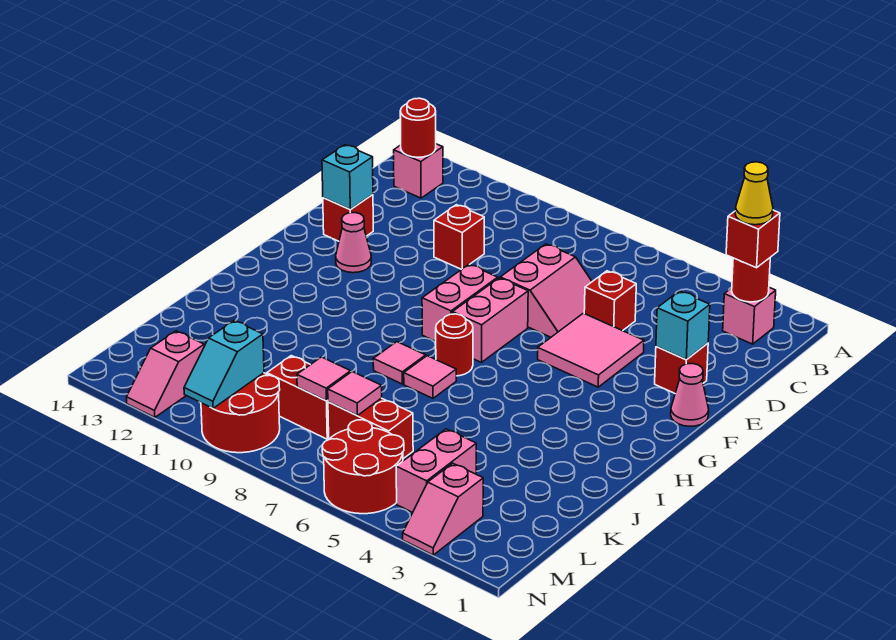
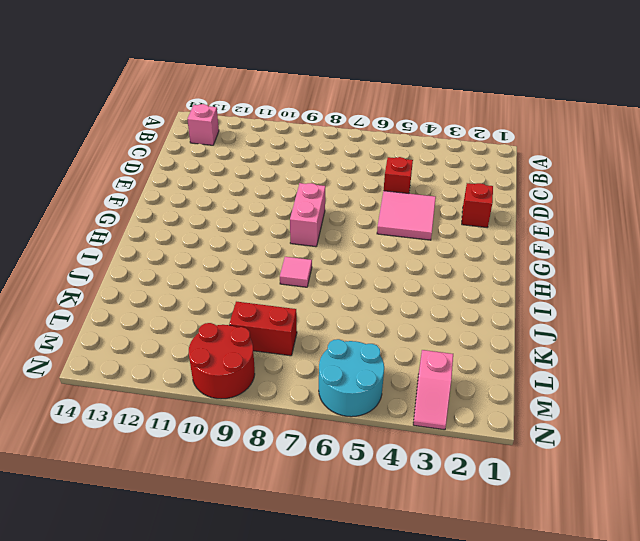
cyan 2x2 round brick [319,339,384,417] -> red 2x2 round brick [322,420,404,514]
none -> pink 1x1 brick [723,287,776,344]
none -> pink 2x2 slope [500,244,592,337]
none -> red 1x1 brick [434,205,484,270]
none -> red 1x1 brick [323,195,373,241]

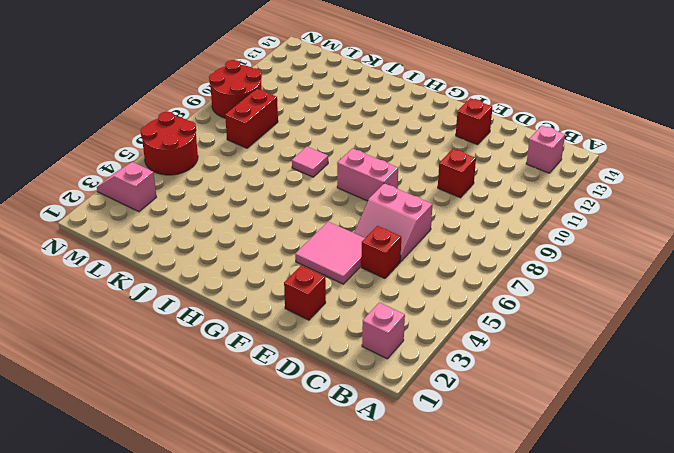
none -> pink 1x1 cone [671,364,709,426]
none -> pink 1x2 brick [453,278,528,362]
none -> pink 1x1 cone [336,213,371,273]
none -> red 1x1 round brick [436,314,473,376]

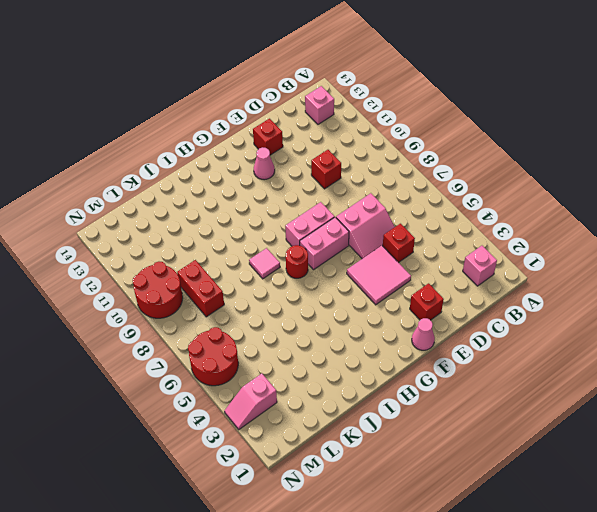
none -> pink 1x1 tile [404,356,456,398]
none -> pink 1x2 brick [396,429,476,513]
none -> red 1x2 brick [328,398,413,459]
none -> pink 1x2 slope [127,331,204,417]

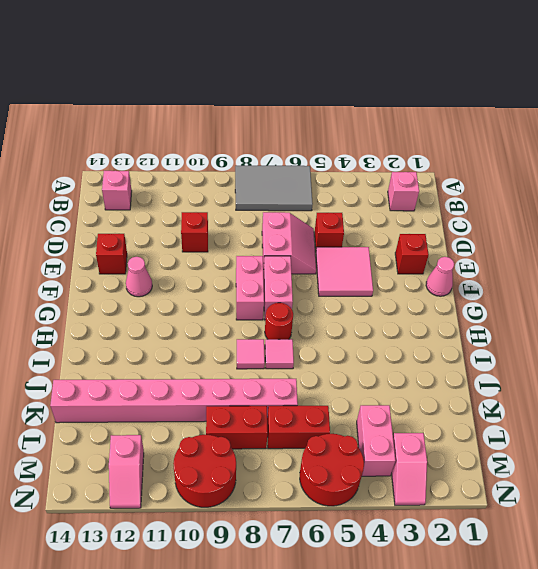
grey 2x3 tile [235,166,313,211] -> none
pink 1x8 brick [50,379,298,423] -> none
none -> red 1x1 round brick [732,258,770,302]
none -> red 1x1 round brick [400,98,436,157]
none -> cyan 1x1 brick [656,291,710,360]
none -> cyan 1x1 brick [322,145,373,209]

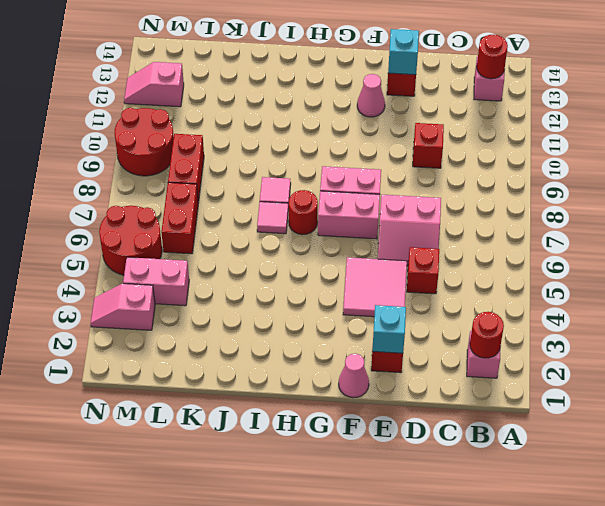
none -> pink 1x1 tile [328,372,382,415]
none -> pink 1x1 tile [297,357,351,401]
none -> cyan 1x2 slope [184,321,264,408]
none -> red 1x1 brick [726,210,780,268]

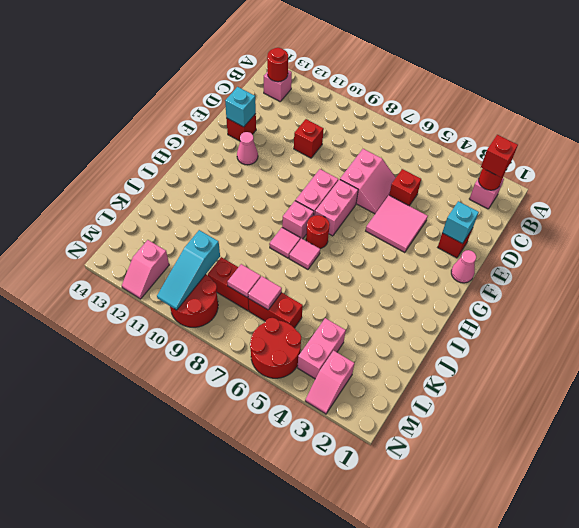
pink 1x1 brick [282,201,314,239] -> none
cyan 1x3 slope [157,230,220,310] -> cyan 1x2 slope [184,321,264,408]
none -> yellow 1x1 cone [735,162,773,225]

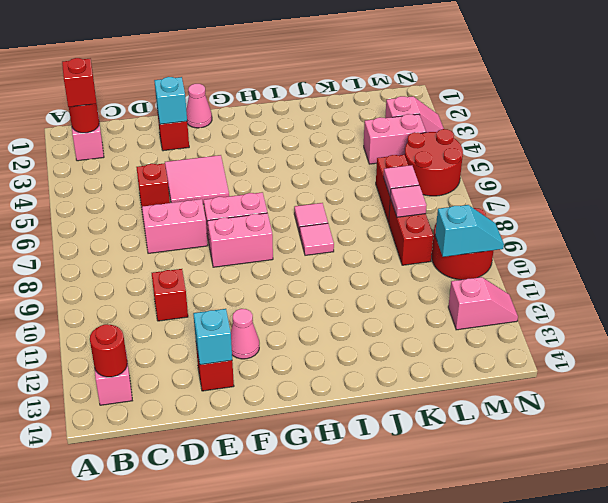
none -> red 1x1 round brick [436,314,473,376]
none -> yellow 1x1 cone [735,162,773,225]

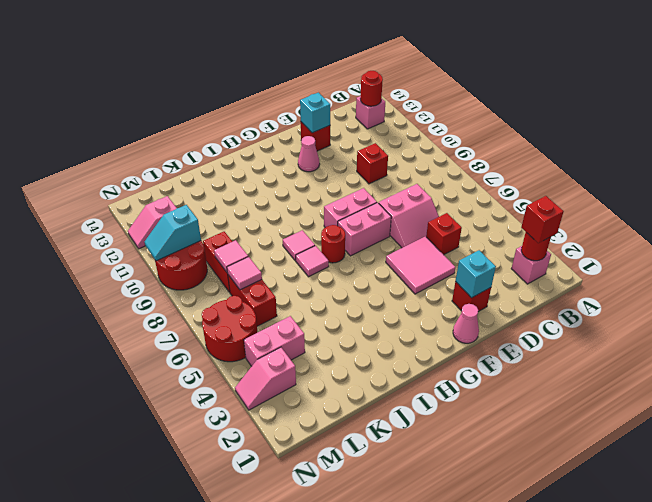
none -> yellow 1x1 cone [735,162,773,225]

